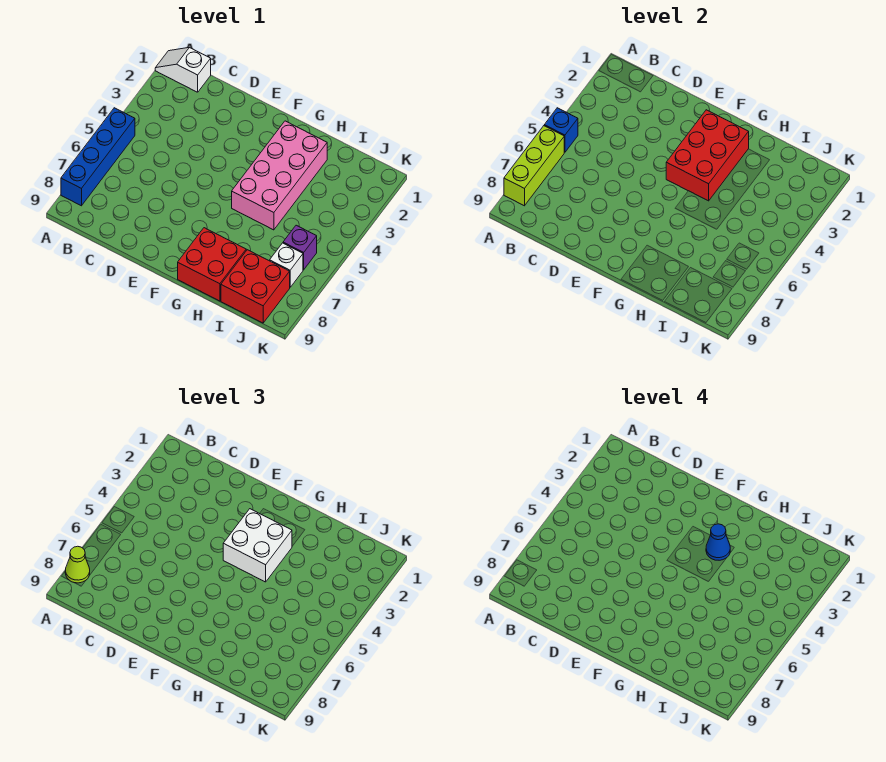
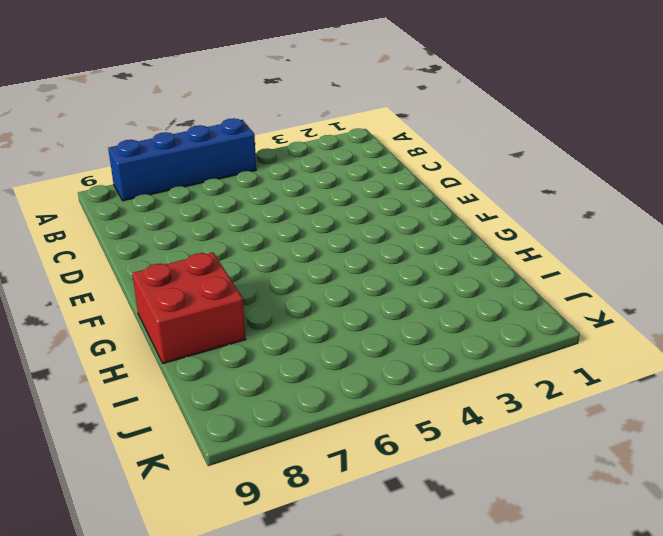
none -> white 1x2 slope [155,47,211,92]
none -> pink 2x4 brick [232,121,327,230]
none -> red 2x2 brick [221,250,290,323]

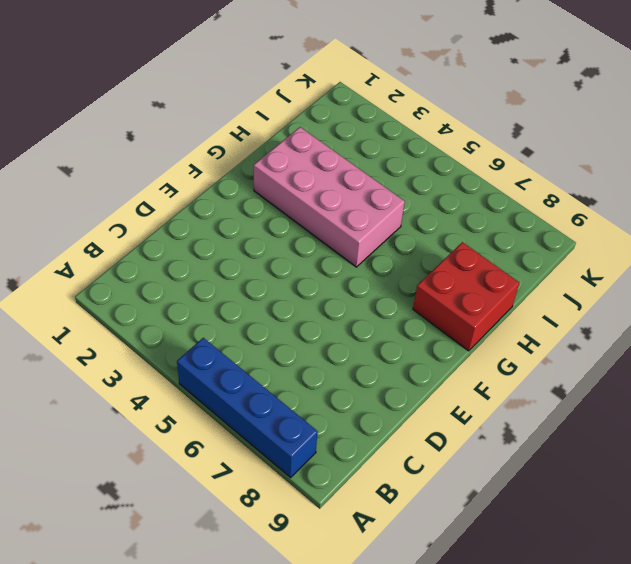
none -> white 1x2 slope [155,47,211,92]
none -> red 2x2 brick [221,250,290,323]
none -> purple 1x1 brick [283,225,317,270]

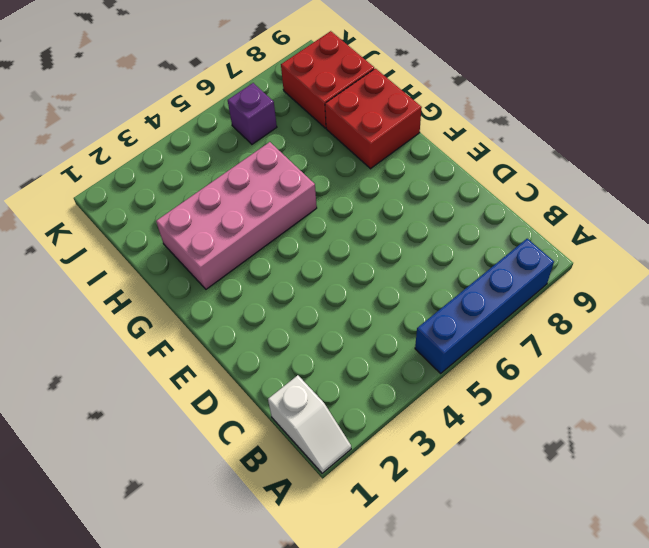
none -> white 1x1 brick [270,243,303,287]
none -> blue 1x1 brick [544,108,578,152]
none -> lime 1x3 brick [504,126,564,206]

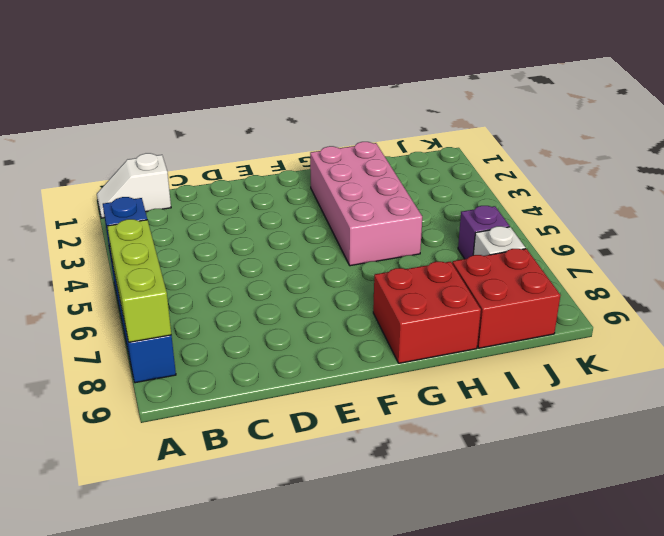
none -> red 2x3 brick [666,110,749,201]
none -> lime 1x1 cone [65,546,90,583]
none -> white 2x2 brick [223,509,292,582]

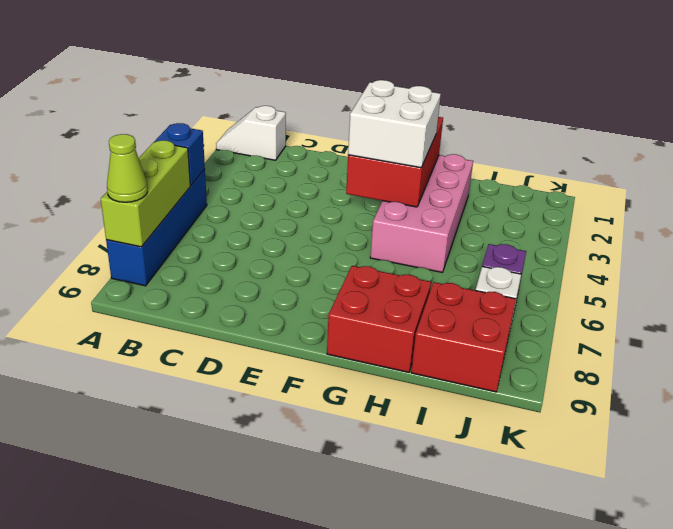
none -> blue 1x1 cone [706,524,730,560]

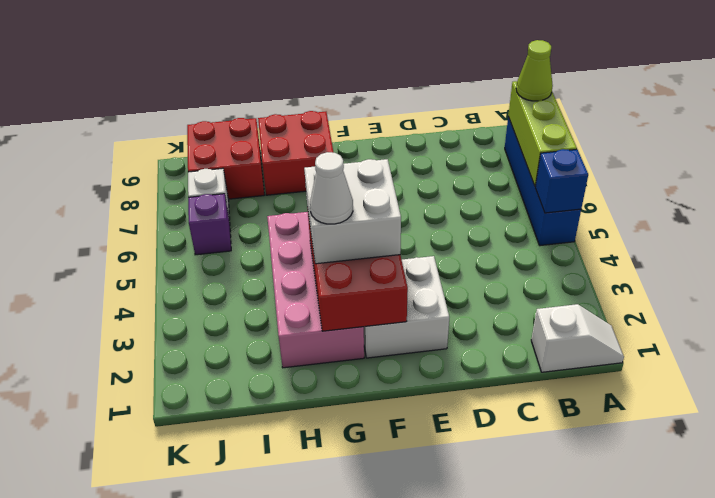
white 2x2 brick [364,256,449,358] -> none
white 1x1 cone [310,152,353,224] -> blue 1x1 cone [706,524,730,560]

